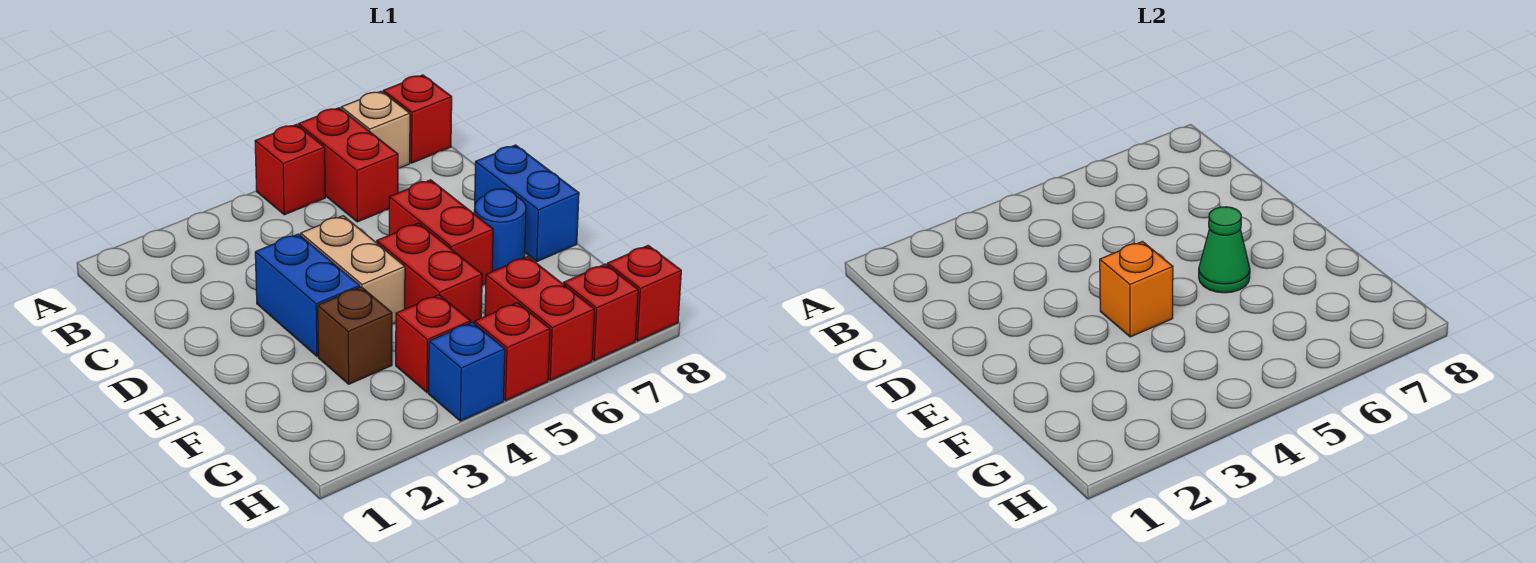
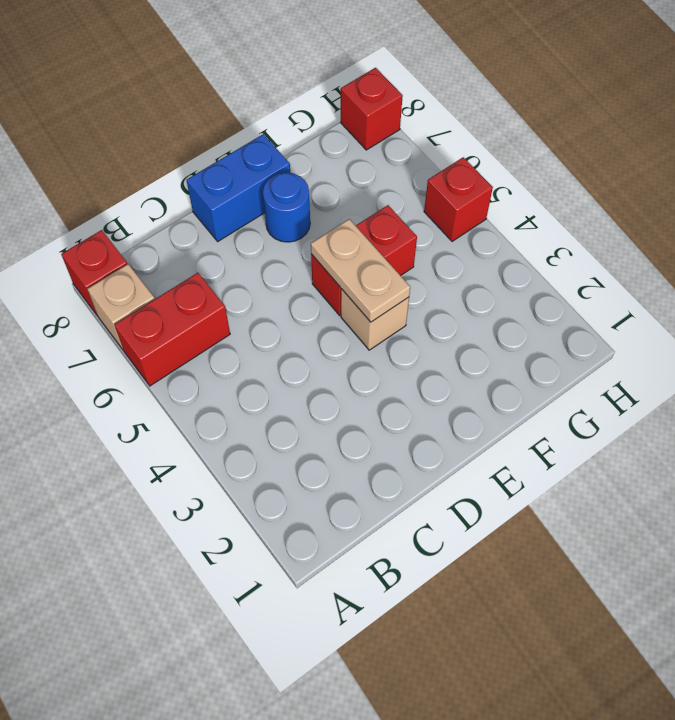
tan 1x1 brick [341,289,409,350] -> tan 1x2 brick [301,216,405,324]
tan 1x2 plate [311,219,410,322] -> orange 1x1 brick [1100,242,1173,337]
none -> red 1x1 brick [255,124,325,215]
none -> blue 1x2 brick [255,234,360,356]
none -> red 1x2 brick [389,180,493,285]

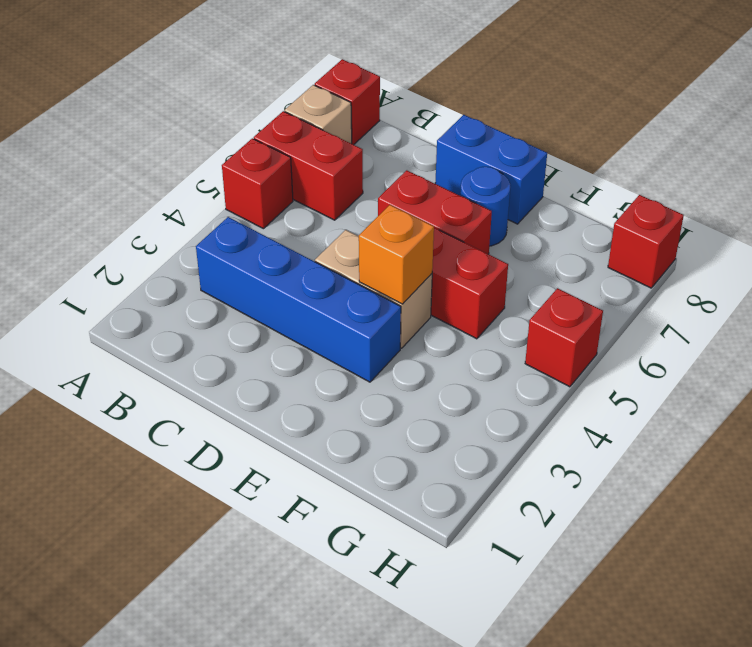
blue 1x4 brick [196,217,401,382] -> blue 1x2 brick [255,234,360,356]
none -> brown 1x1 brick [318,287,392,384]
none -> red 1x1 brick [396,295,471,392]
none -> red 1x2 brick [485,257,594,380]

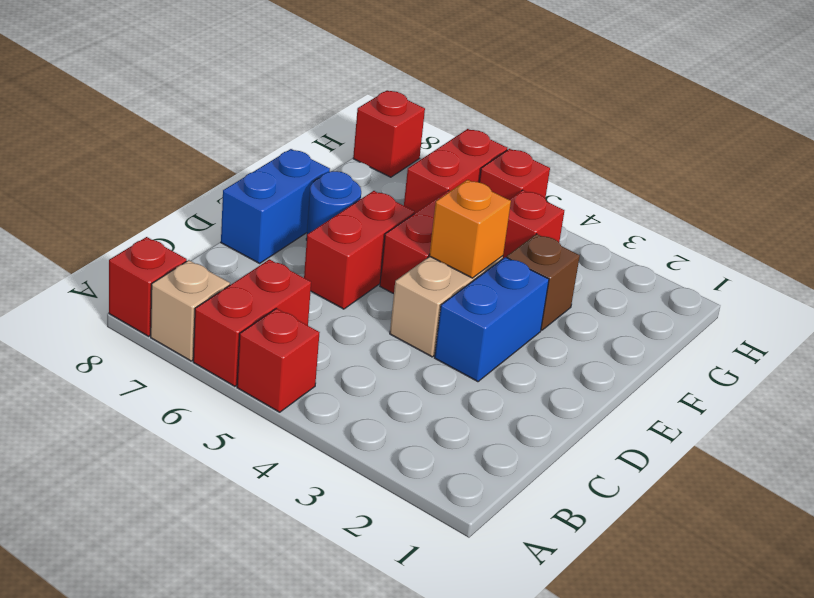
none -> blue 1x1 brick [428,322,505,421]
none -> red 1x1 brick [564,264,638,360]
none -> green 1x1 cone [1199,207,1250,293]

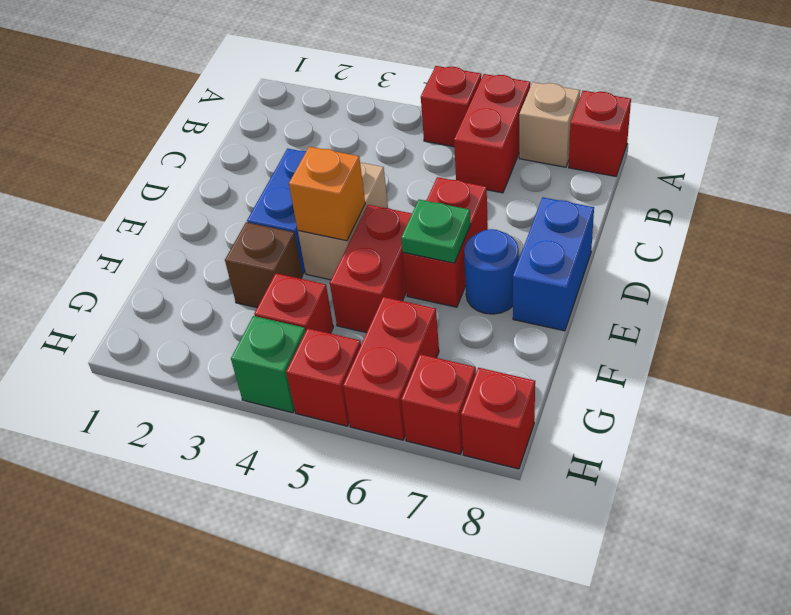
green 1x1 plate [401,200,471,263] -> green 1x1 cone [1199,207,1250,293]
green 1x1 brick [231,316,306,413] -> blue 1x1 brick [428,322,505,421]

